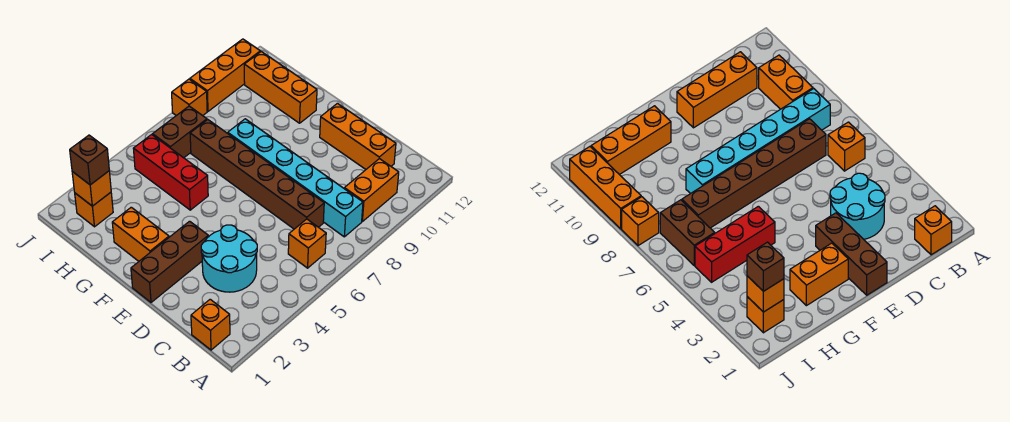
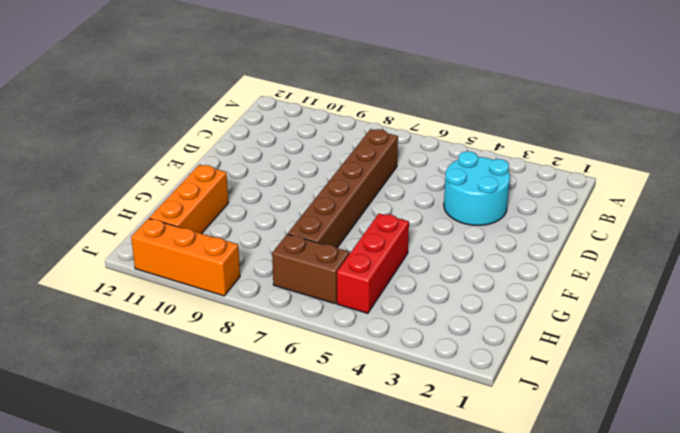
none -> orange 1x1 brick [191,299,230,350]
none -> orange 1x1 brick [288,219,326,268]
none -> cyan 1x6 brick [228,119,363,237]

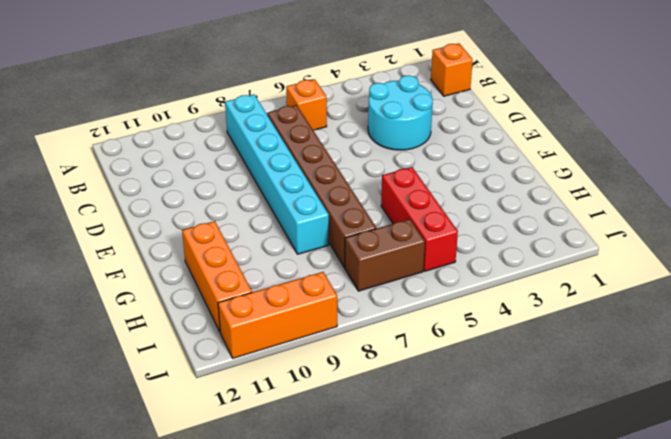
none -> orange 1x2 brick [344,159,399,221]
none -> orange 1x3 brick [320,103,396,169]
none -> brown 1x3 brick [131,221,208,302]

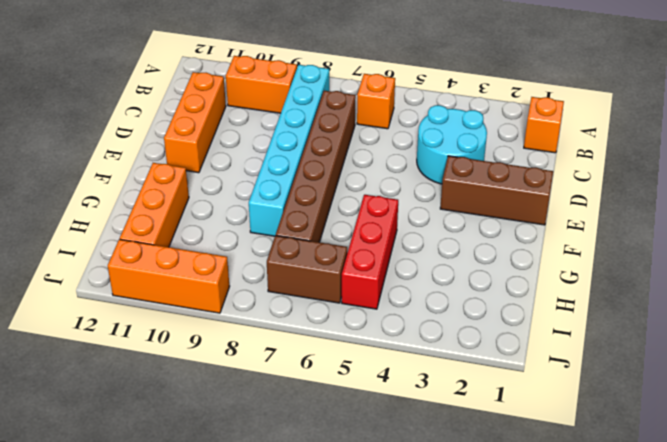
none -> orange 1x2 brick [112,207,169,261]
none -> orange 1x1 brick [75,192,113,227]
none -> orange 1x1 brick [172,79,207,116]

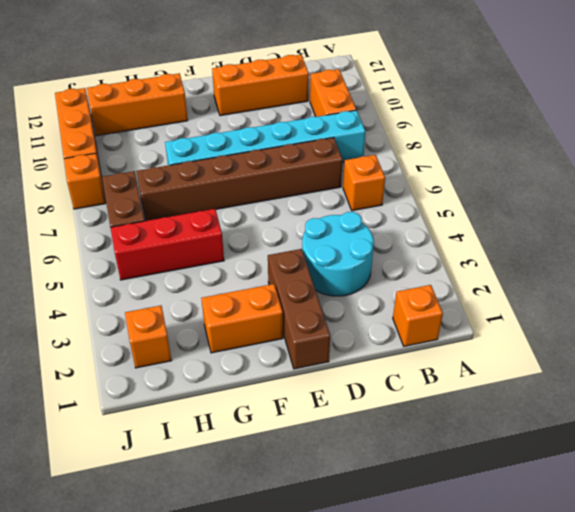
none -> orange 1x1 brick [72,171,111,206]
none -> brown 1x1 brick [70,135,109,185]

